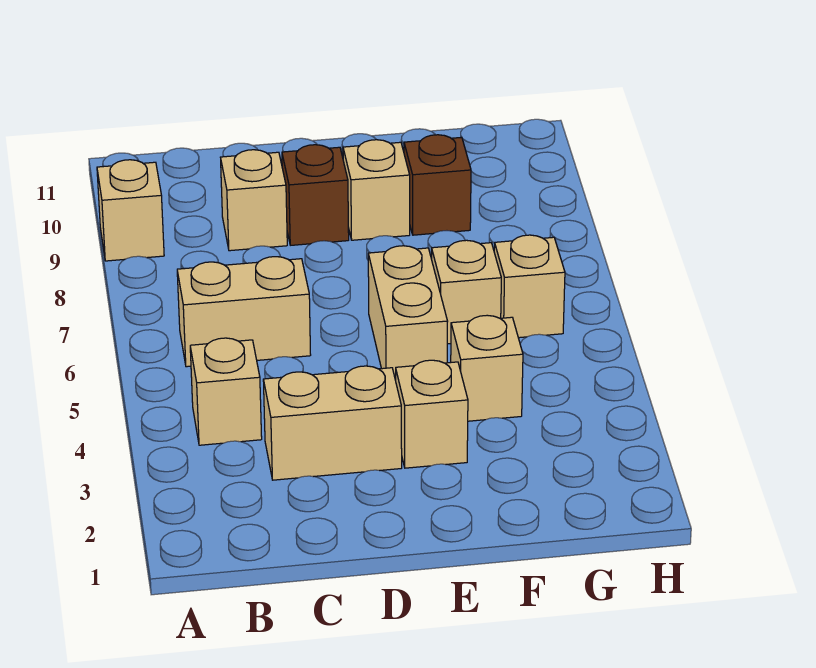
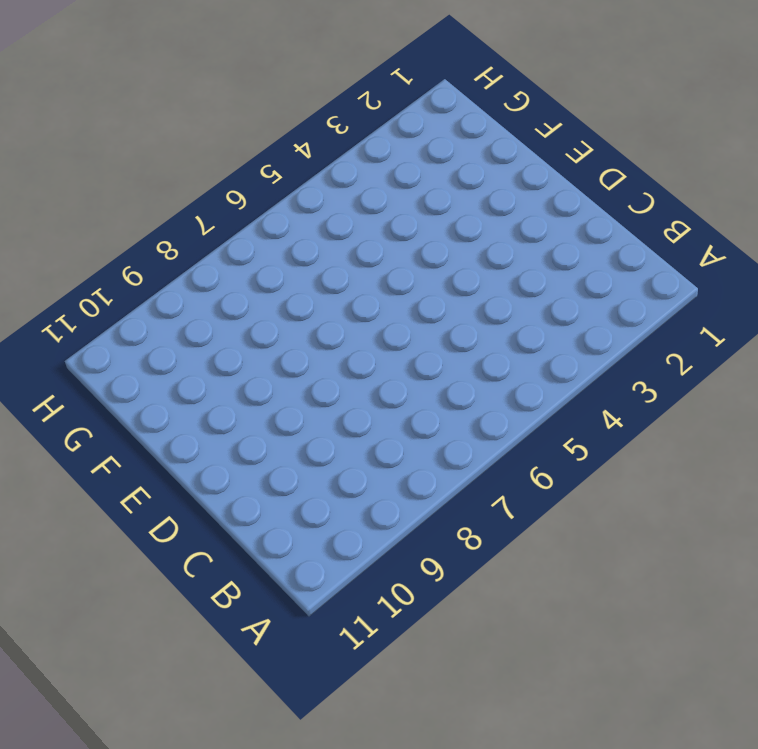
none -> tan 1x1 brick [97,160,164,261]
none -> tan 1x1 brick [190,338,262,445]
none -> tan 1x2 brick [177,257,311,367]

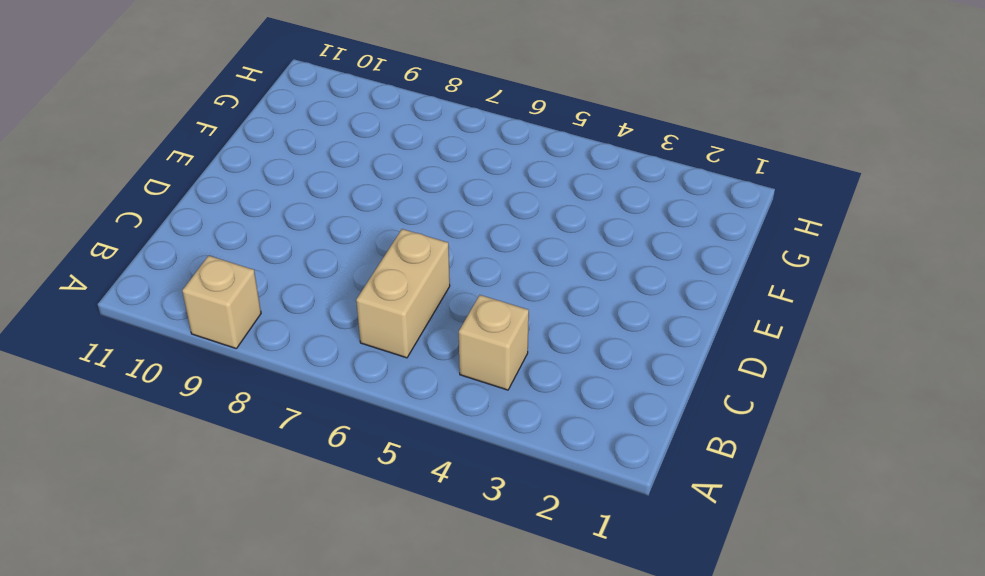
none -> tan 1x2 brick [263,366,402,480]
none -> tan 1x1 brick [221,150,287,251]
none -> brown 1x1 brick [282,145,349,245]

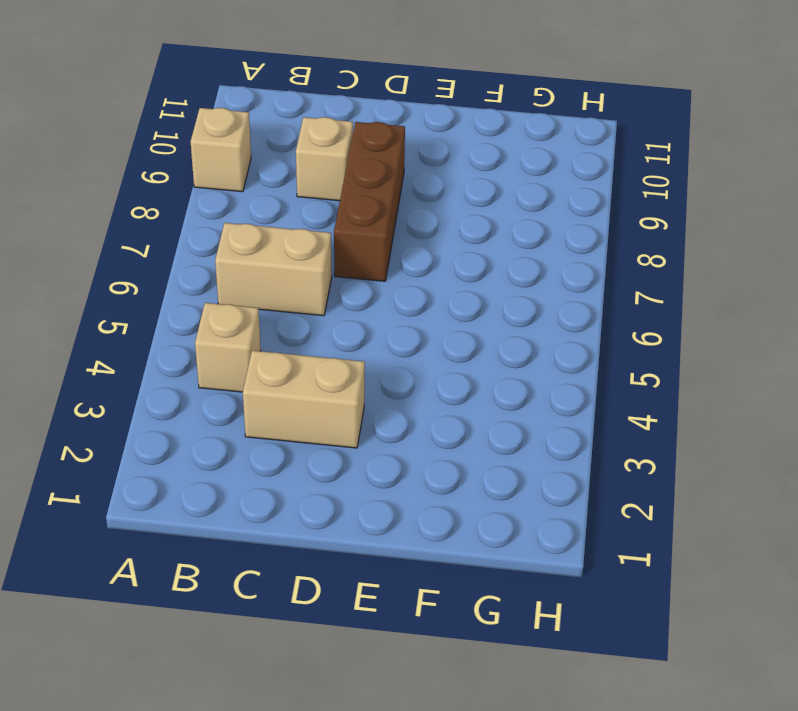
brown 1x3 brick [334,122,405,281] -> brown 1x1 brick [282,145,349,245]
none -> tan 1x1 brick [396,360,468,468]
none -> tan 1x2 brick [368,245,448,380]
none -> tan 1x1 brick [343,140,410,240]

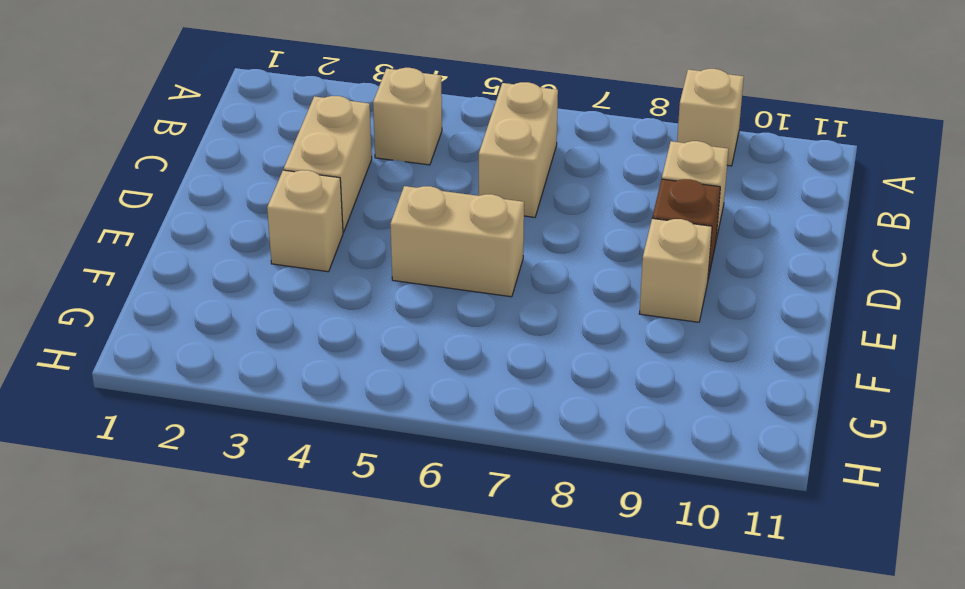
none -> tan 1x1 brick [451,315,523,421]
none -> tan 1x1 brick [432,240,501,344]
none -> brown 1x1 brick [404,135,471,235]

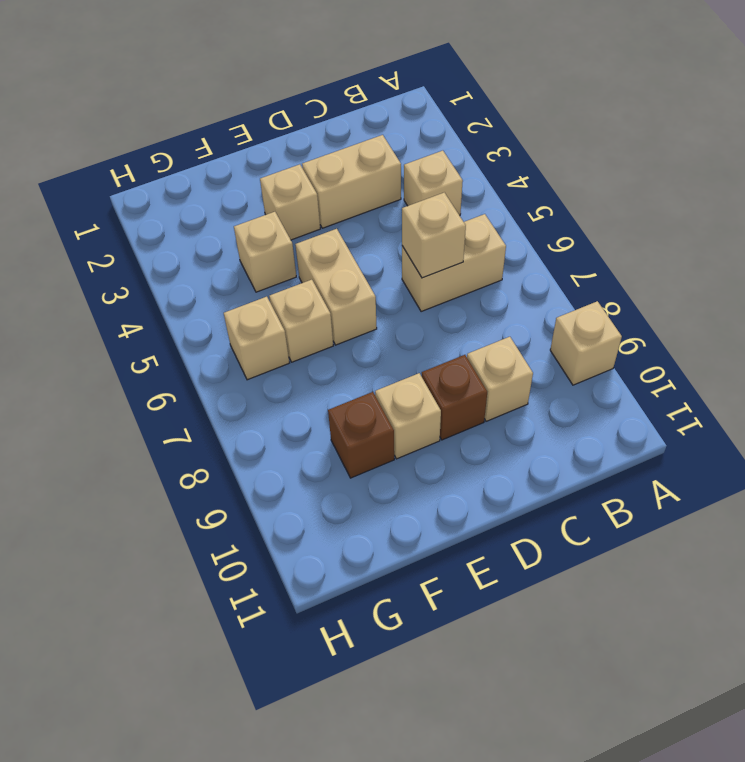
tan 1x1 brick [402,193,466,278] -> none

